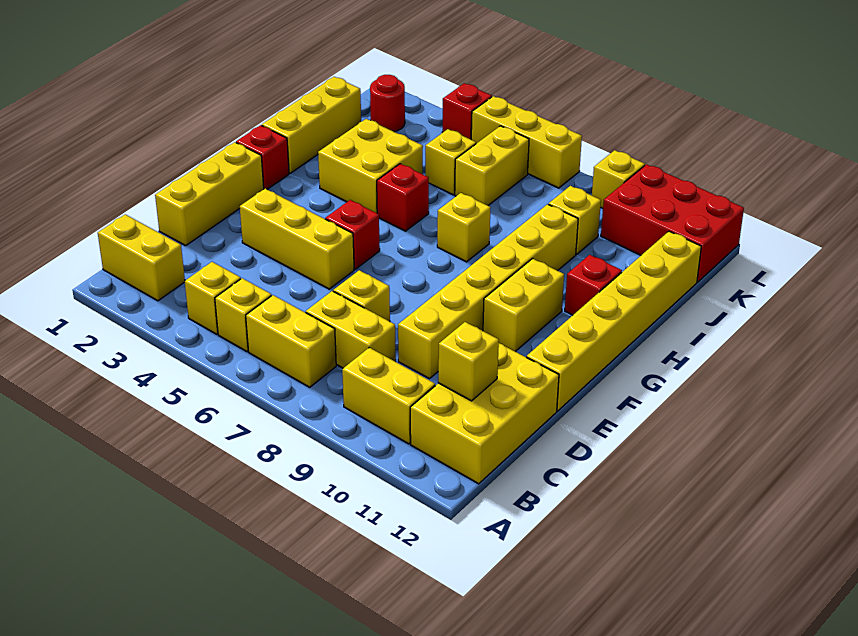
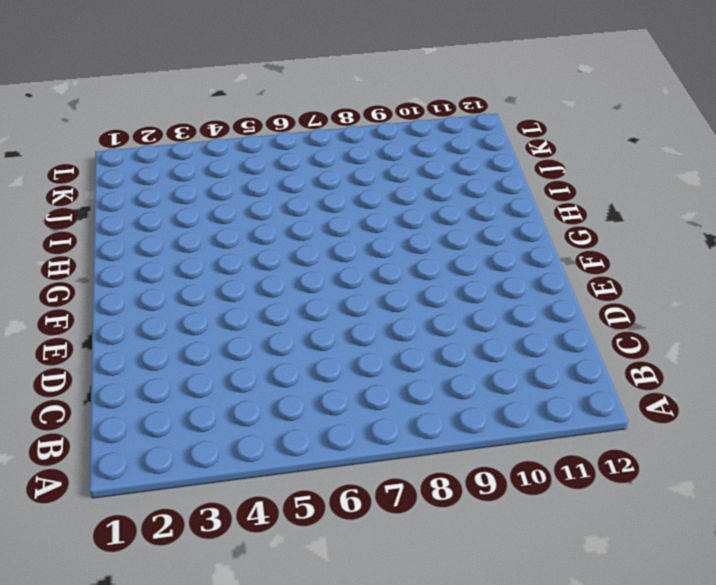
none -> yellow 1x2 brick [98,214,185,301]
none -> yellow 1x1 brick [185,262,241,334]
none -> yellow 1x1 brick [215,278,271,352]

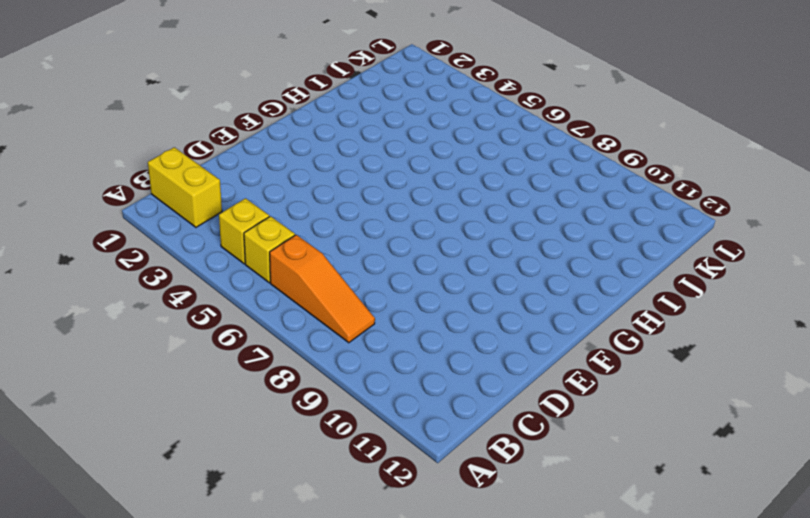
orange 1x3 slope [270,235,375,343] -> yellow 1x2 brick [246,295,336,387]
none -> yellow 1x2 brick [342,348,435,444]
none -> yellow 2x3 brick [410,343,559,484]
none -> yellow 1x2 brick [306,291,396,368]

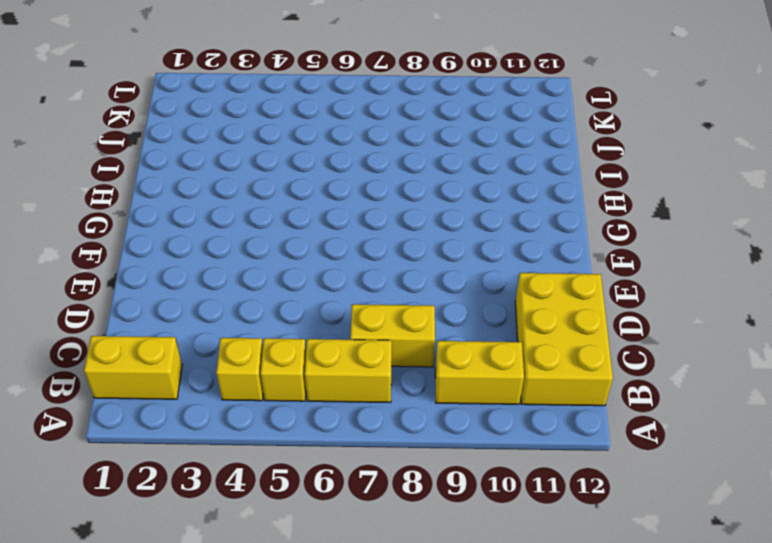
none -> yellow 1x3 brick [155,142,264,246]
none -> yellow 1x1 brick [333,270,390,321]
none -> yellow 1x6 brick [398,204,578,379]

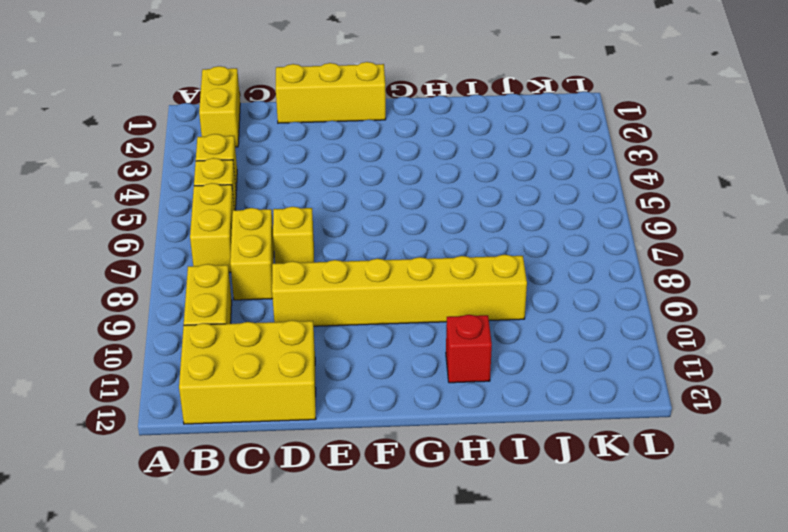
none -> yellow 1x3 brick [240,189,354,289]
none -> yellow 1x6 brick [527,231,701,411]
none -> red 1x1 brick [325,200,380,269]

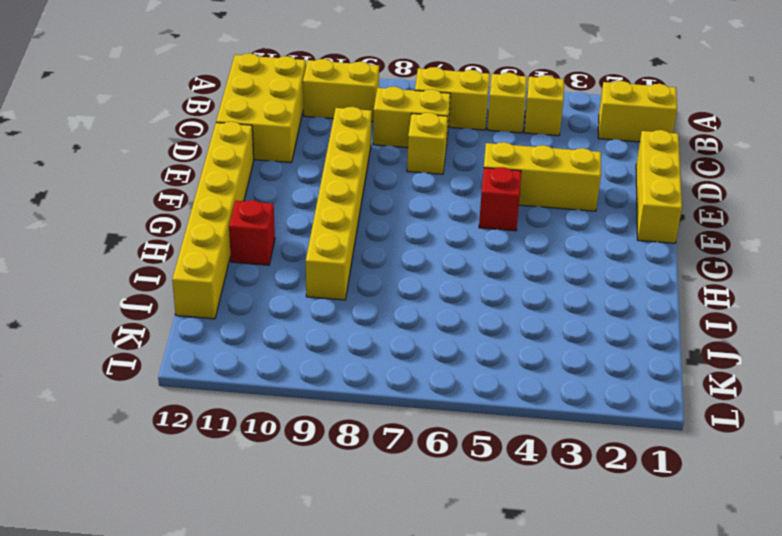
none -> yellow 1x2 brick [483,259,564,352]
none -> red 1x1 brick [236,125,289,189]
none -> yellow 1x3 brick [262,77,361,173]

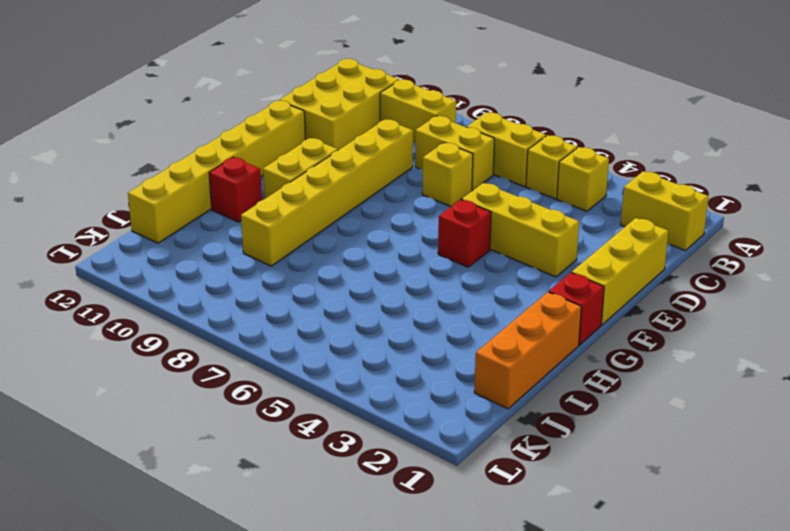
orange 1x3 brick [474,292,581,409] -> yellow 1x3 brick [262,77,361,173]
none -> yellow 2x2 brick [318,119,423,213]
none -> red 1x1 brick [377,164,429,231]
none -> yellow 1x1 brick [437,193,491,262]

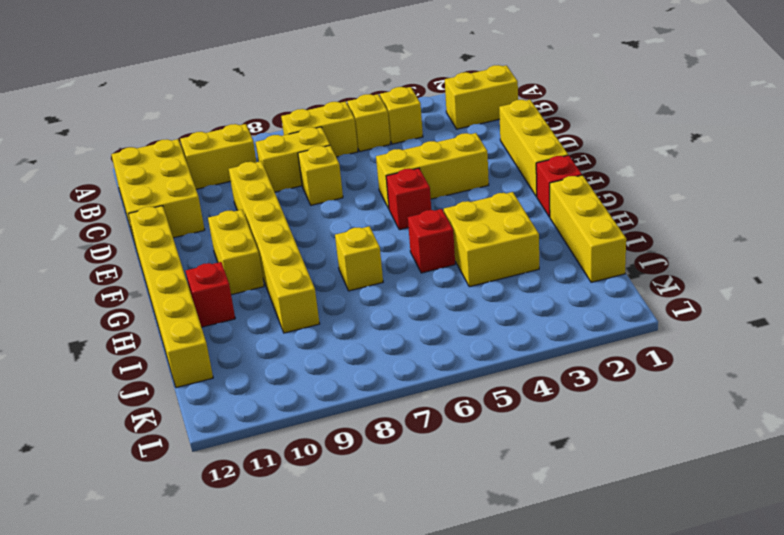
none -> yellow 1x1 brick [425,129,476,195]
none -> yellow 1x2 brick [455,126,529,205]
none -> yellow 1x1 brick [549,186,601,254]

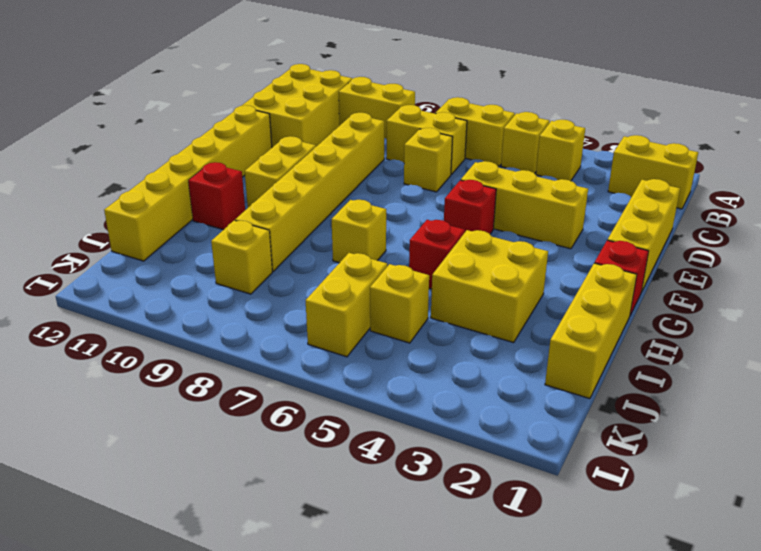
none -> red 1x1 round brick [370,75,405,132]
none -> red 2x3 brick [601,164,744,282]
none -> red 1x1 brick [442,83,492,139]

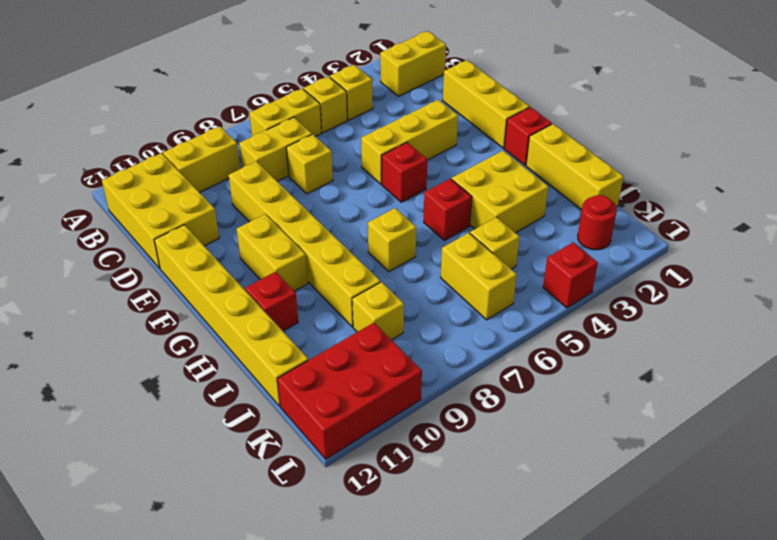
none -> yellow 1x3 brick [471,96,582,188]
none -> yellow 1x1 brick [592,150,645,209]
none -> yellow 1x1 brick [438,322,499,401]

